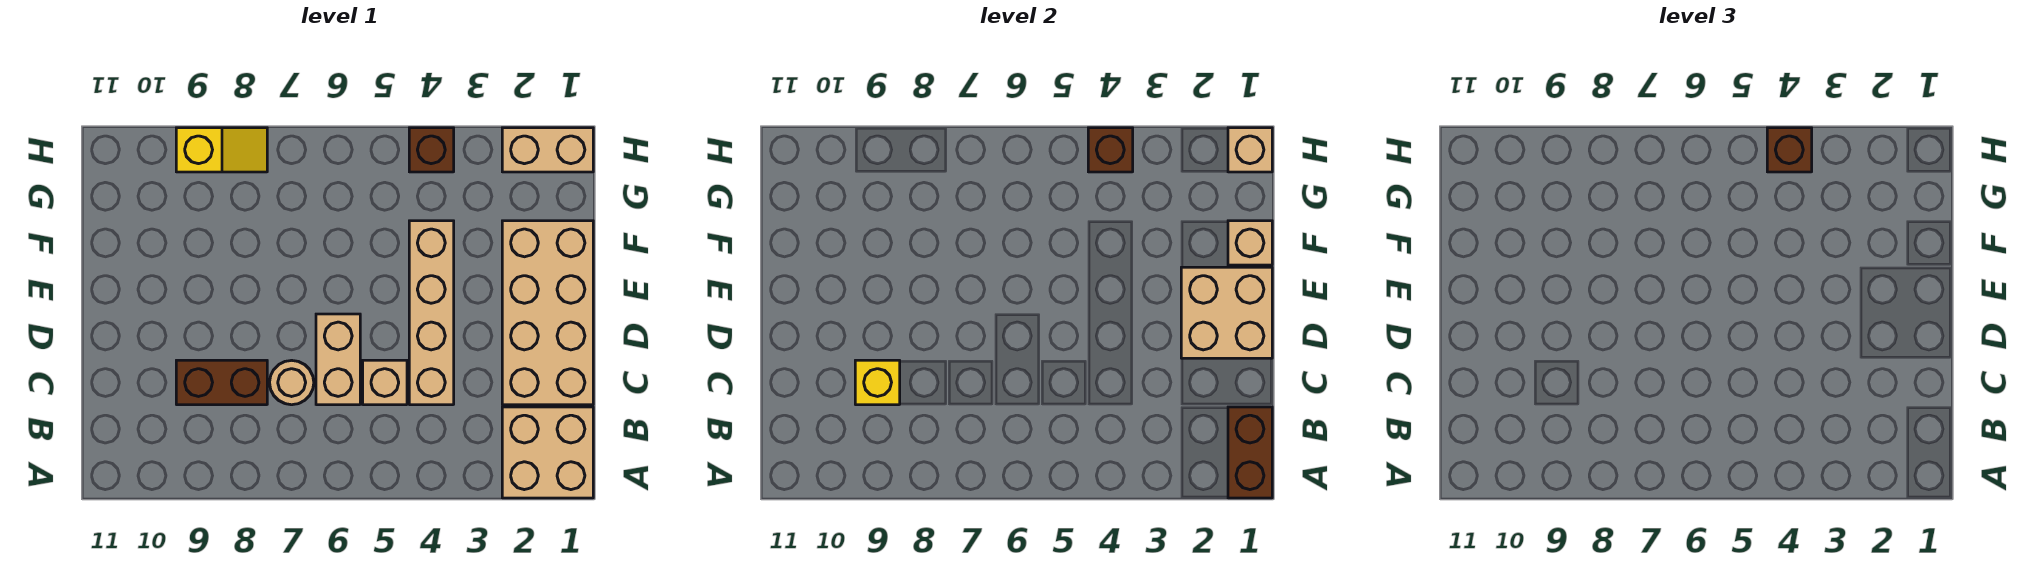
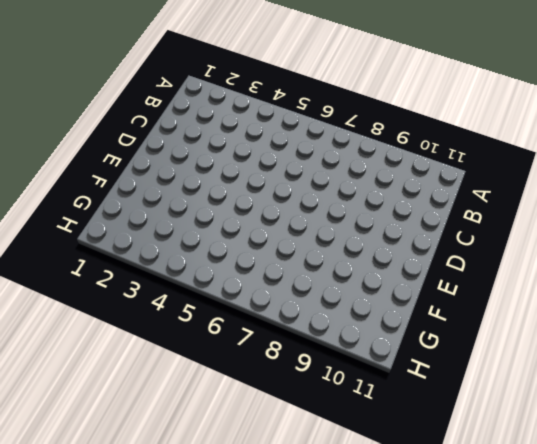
none -> tan 2x2 brick [502,407,593,498]
none -> tan 2x4 brick [502,221,593,405]
none -> tan 1x4 brick [409,221,454,405]

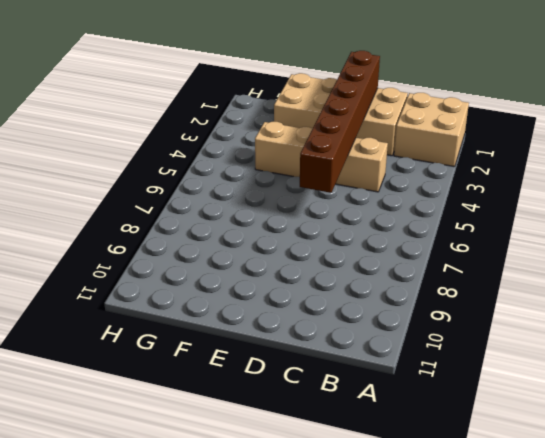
brown 1x6 brick [300,51,380,193] -> tan 2x2 brick [1181,267,1272,358]
none -> tan 1x1 brick [363,360,407,405]
none -> tan 1x2 brick [316,314,360,405]
none -> tan 1x1 round brick [270,360,314,405]

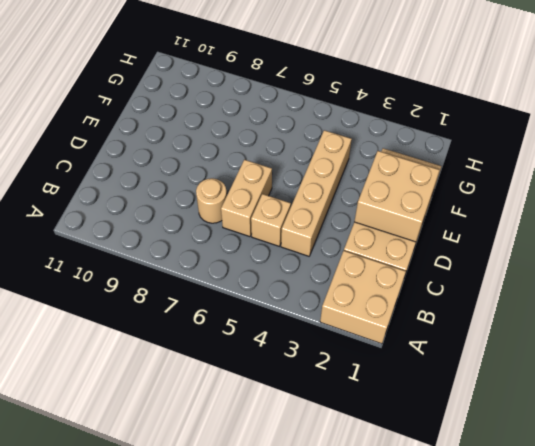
none -> brown 1x2 brick [176,360,267,405]
none -> tan 1x2 brick [502,128,593,172]
none -> brown 1x1 brick [409,128,454,172]

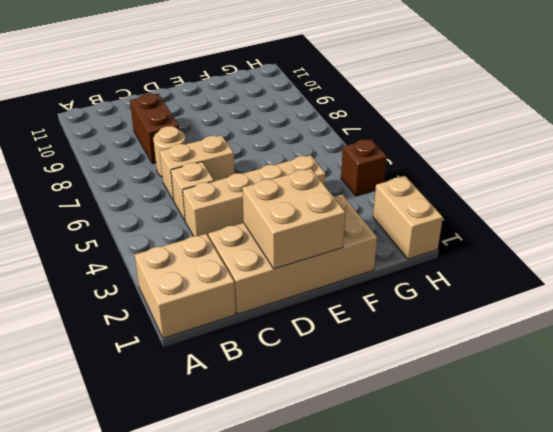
none -> yellow 1x2 slope [176,128,267,172]
none -> brown 1x2 brick [1228,407,1272,498]
none -> yellow 1x1 brick [855,360,900,405]

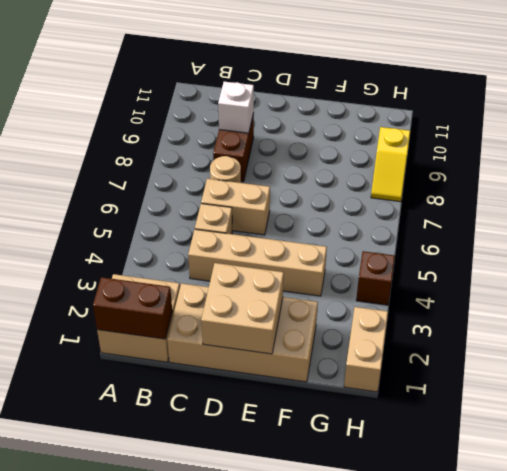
white 1x1 brick [218,82,254,133] -> yellow 1x1 brick [855,360,900,405]
none -> tan 1x1 brick [1228,221,1272,265]
none -> tan 1x1 brick [1228,128,1272,172]
none -> brown 1x1 brick [1088,128,1133,172]

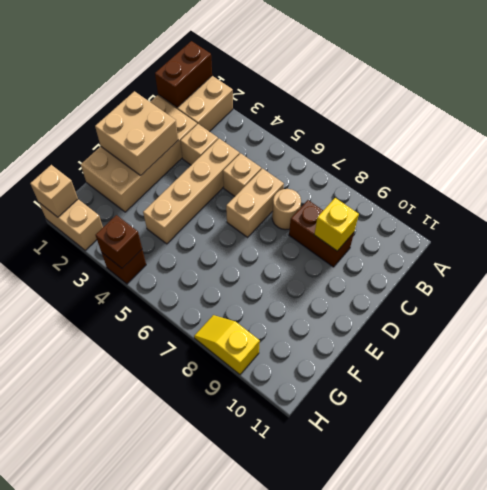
tan 1x1 brick [180,124,218,165] -> tan 1x1 brick moved to [1228,221,1272,265]
none -> brown 1x1 brick [1767,128,1812,172]

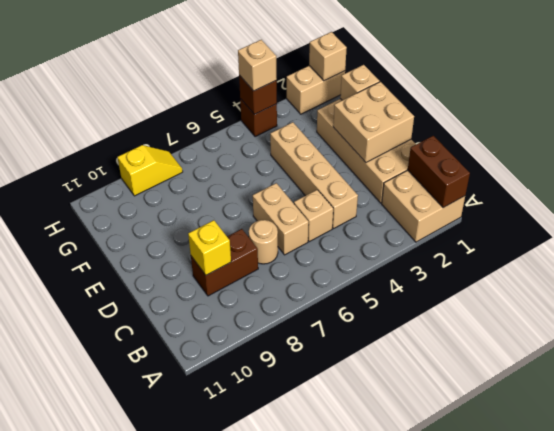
tan 1x1 brick [238,40,277,91] -> brown 1x1 brick [1767,128,1812,172]

